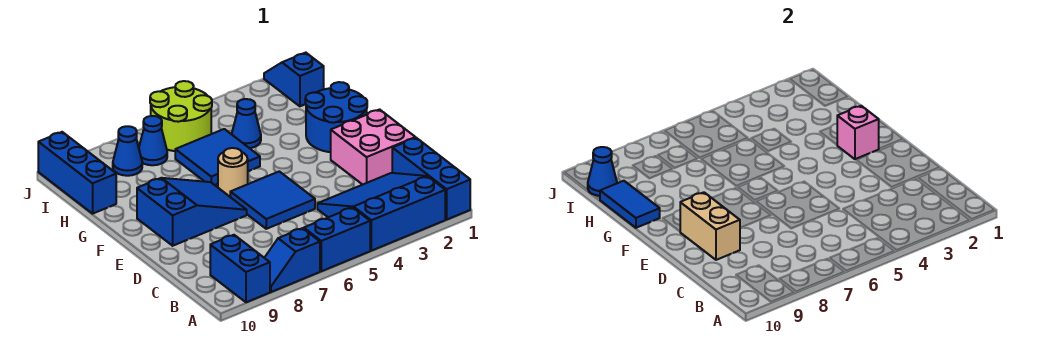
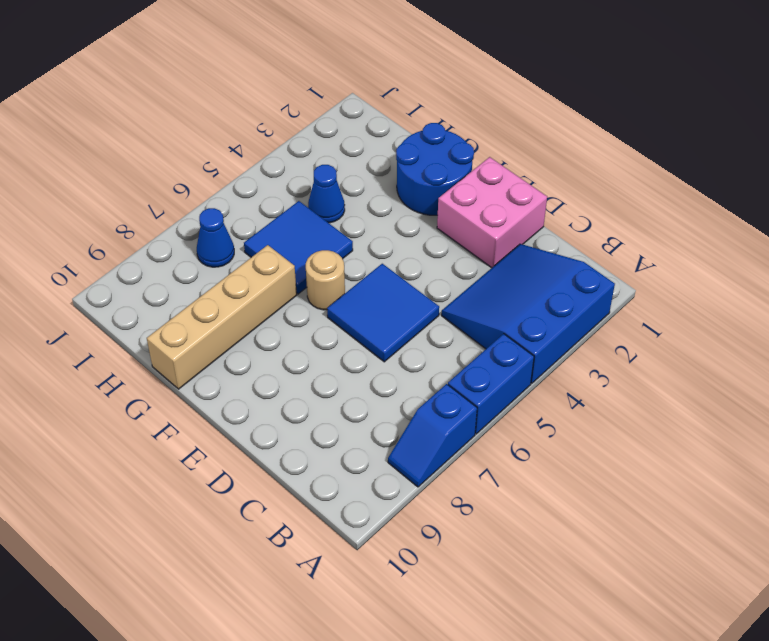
tan 1x4 brick [147,245,297,389] -> none
none -> blue 1x3 brick [392,138,470,219]
none -> blue 1x2 brick [210,235,270,302]
none -> blue 2x3 slope [137,178,247,246]

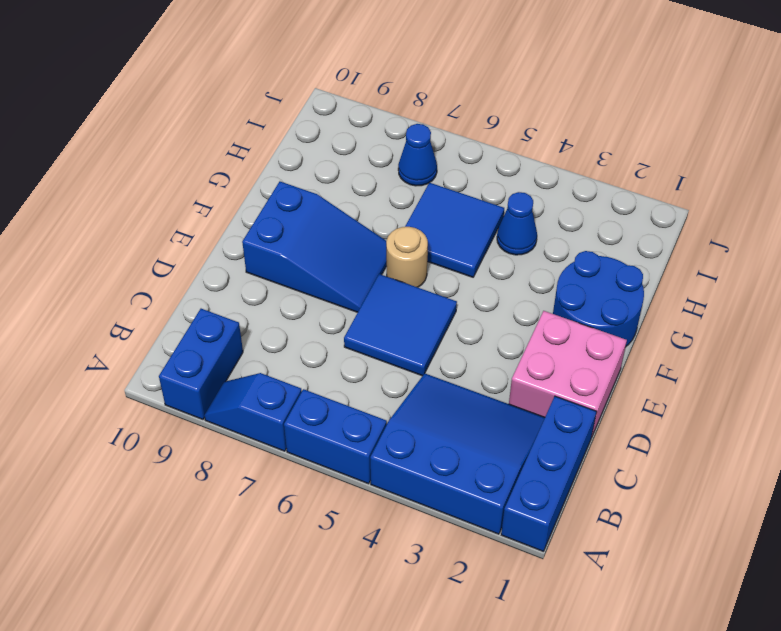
none -> blue 1x3 brick [38,132,116,214]
none -> blue 1x2 slope [264,53,324,106]
none -> lime 2x2 round brick [150,81,212,151]

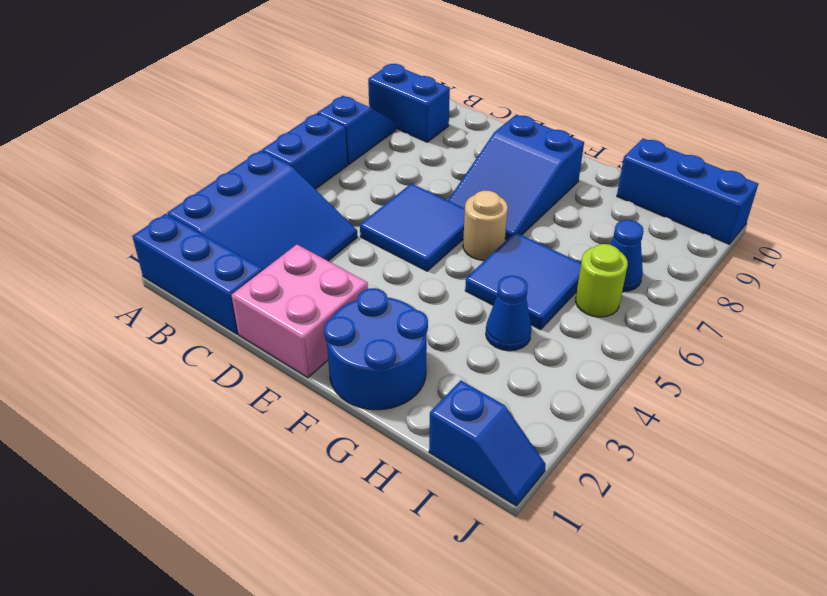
lime 1x1 round brick [576,244,628,317] -> lime 2x2 round brick [150,81,212,151]
none -> blue 1x1 cone [113,126,142,176]
none -> tan 1x2 brick [680,192,740,260]
none -> pink 1x1 brick [837,106,879,159]

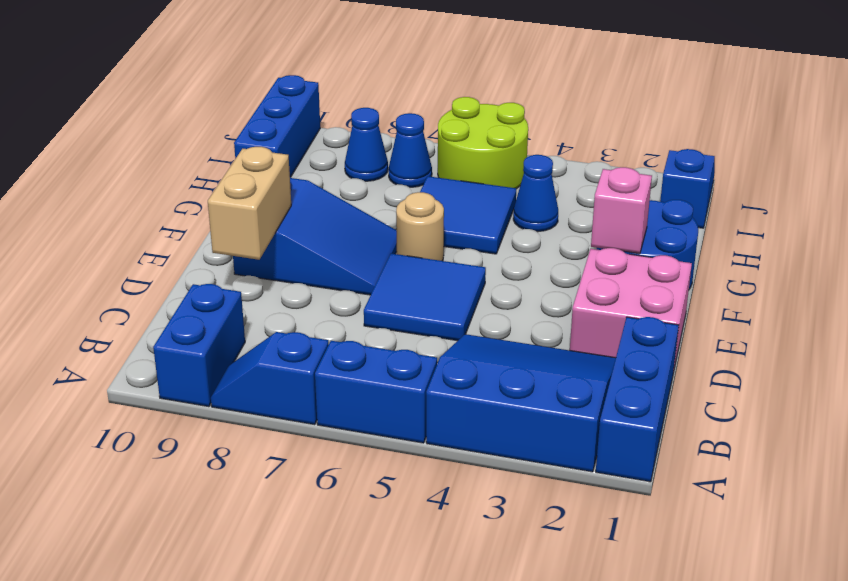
none -> blue 1x2 tile [600,181,660,228]
none -> blue 1x1 cone [588,147,617,196]

